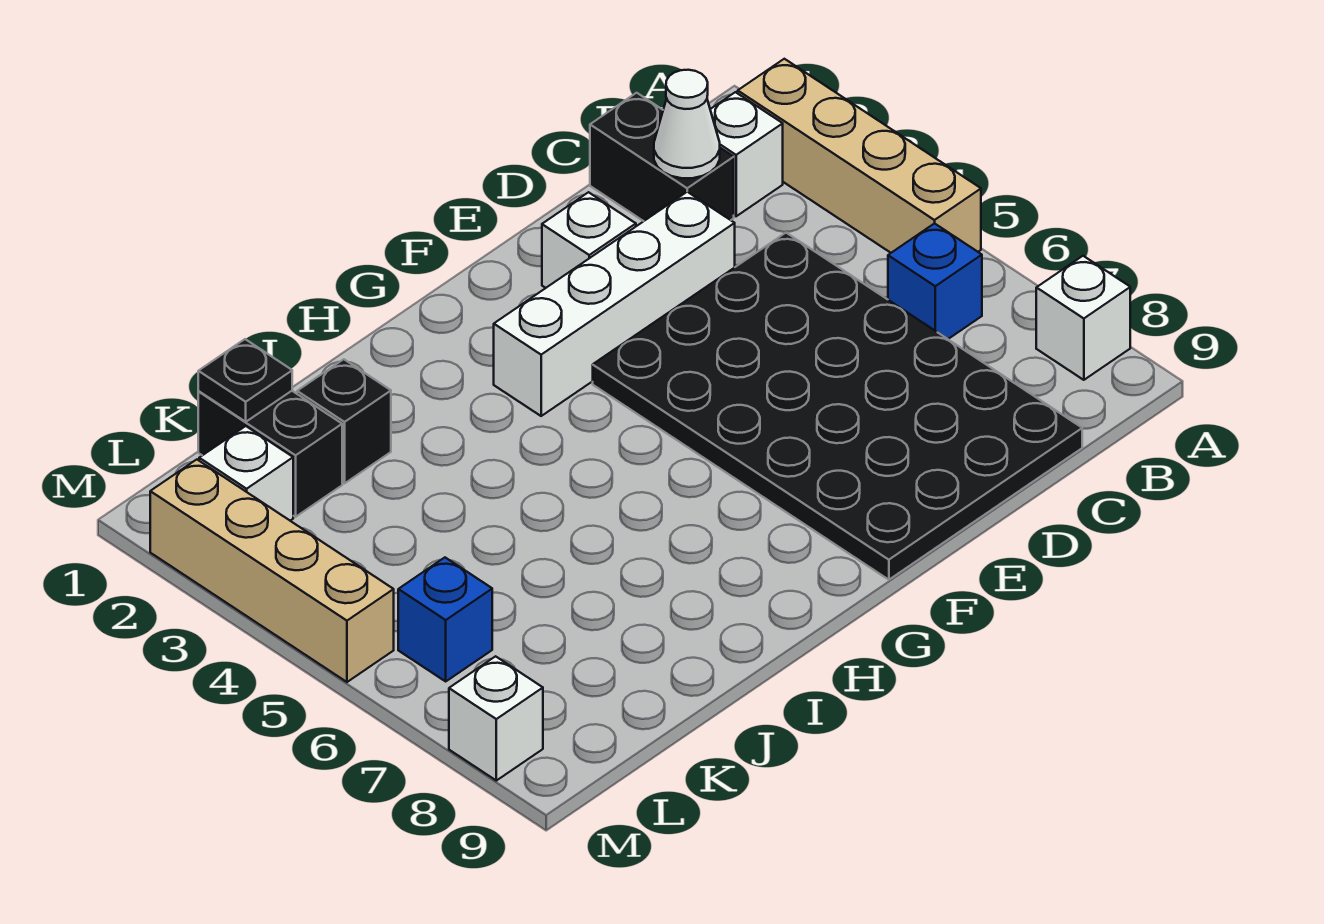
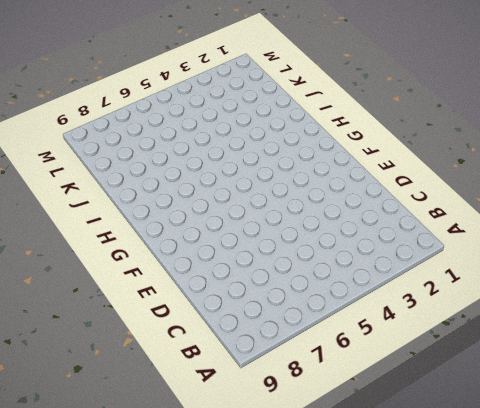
none -> tan 1x4 brick [738,59,981,253]
none -> white 1x1 brick [1036,256,1130,380]
none -> white 1x1 brick [710,92,783,216]

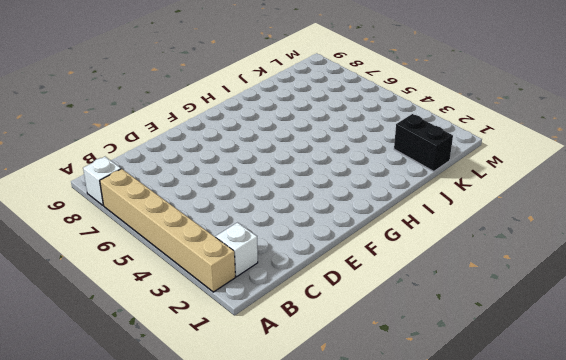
tan 1x6 brick [100,169,235,292] -> tan 1x4 brick [738,59,981,253]
none -> blue 1x1 brick [888,223,982,339]
none -> black 1x2 brick [590,93,734,221]
none -> black 4x6 plate [593,233,1082,580]

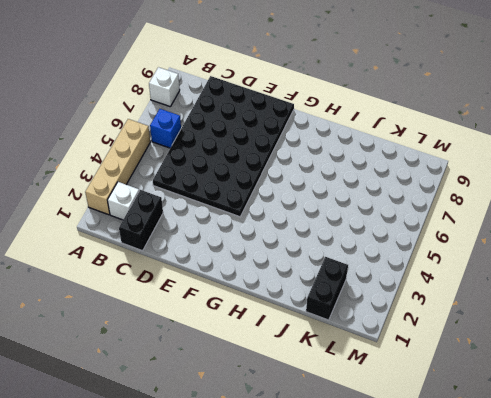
none -> white 1x4 brick [494,192,735,416]
none -> white 1x1 brick [542,192,636,288]
none -> black 1x1 brick [297,359,391,483]

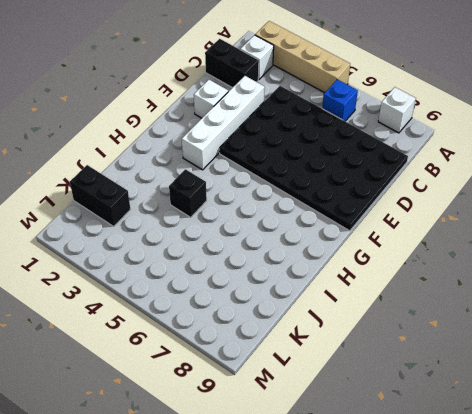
black 1x1 brick [169,169,207,217] -> black 1x1 brick moved to [297,359,391,483]
none -> white 1x1 brick [199,426,293,521]
none -> blue 1x1 brick [398,558,492,681]
none -> tan 1x4 brick [150,460,394,682]

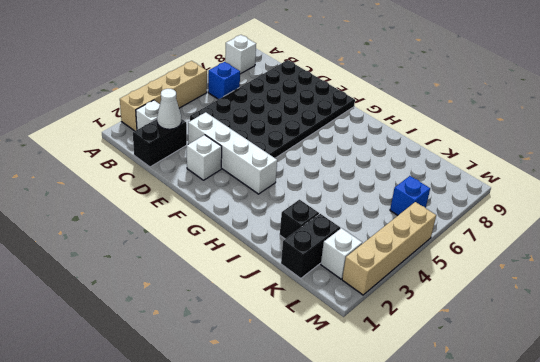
none -> white 1x1 brick [449,656,543,781]
none -> black 1x1 plate [198,339,292,422]

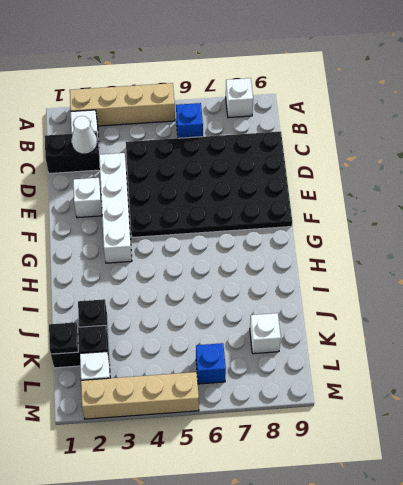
white 1x1 brick [250,313,281,354] -> white 1x1 brick moved to [449,656,543,781]

